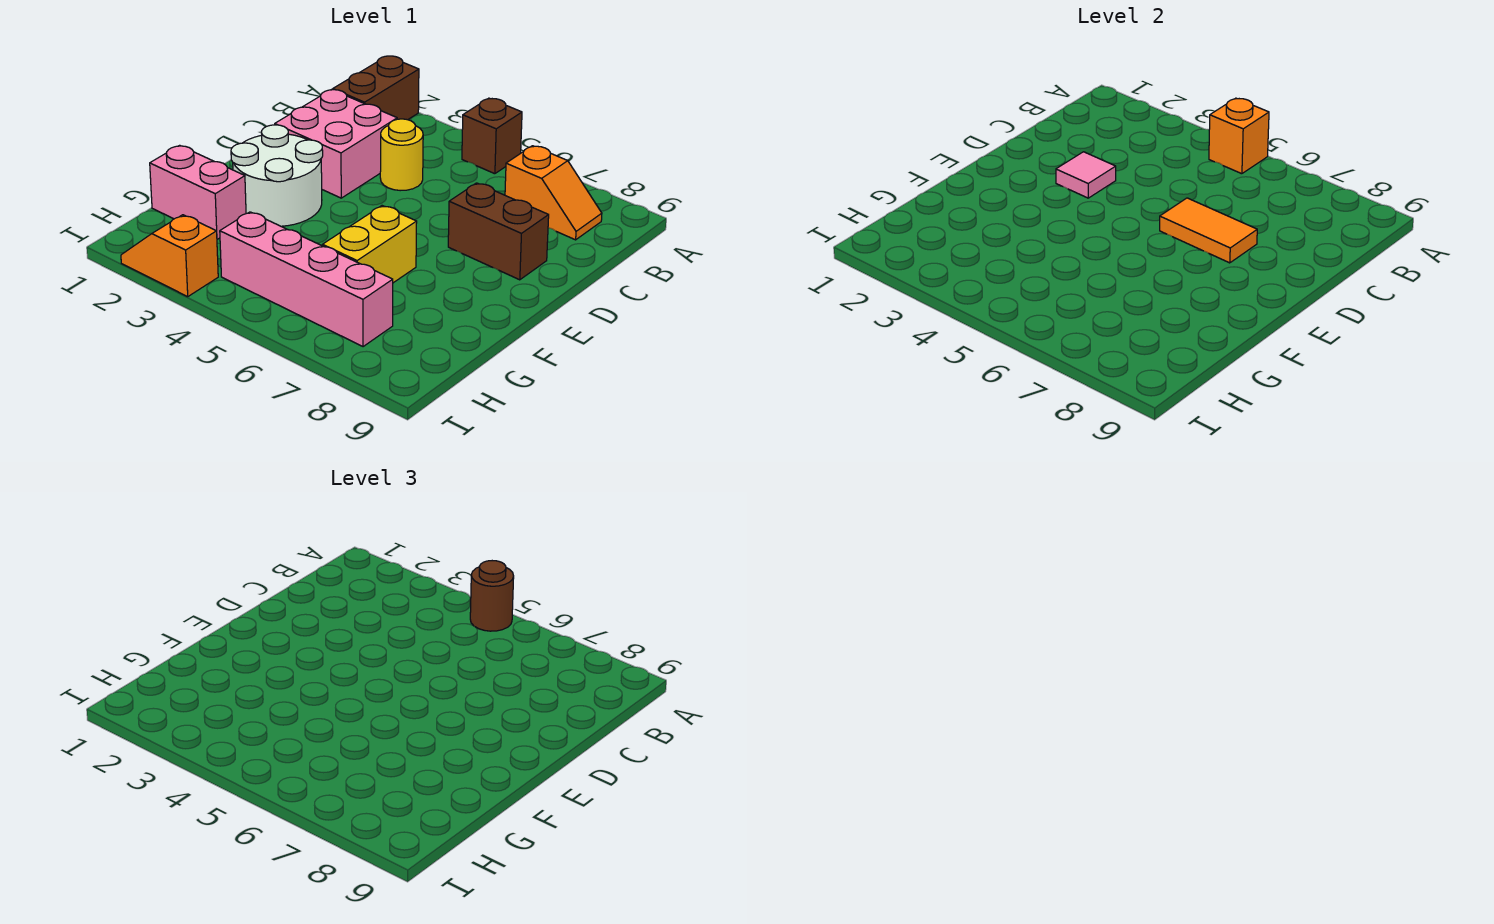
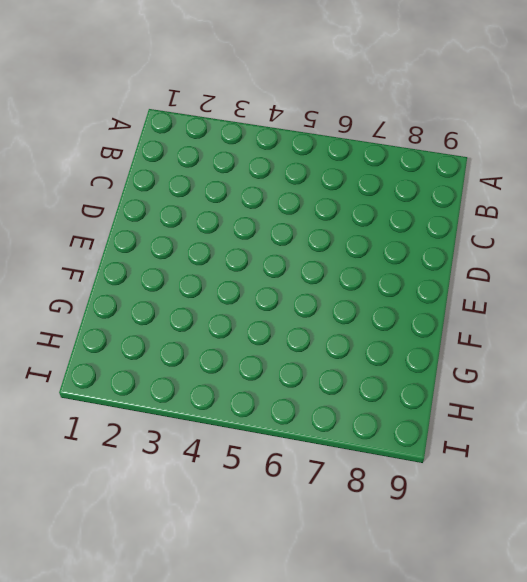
none -> brown 1x2 brick [333,56,419,120]
none -> brown 1x1 brick [462,98,522,174]
none -> orange 1x2 slope [505,146,602,240]

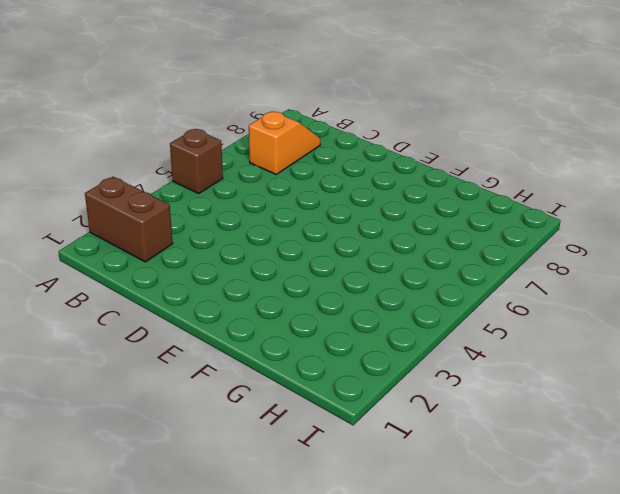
none -> pink 2x2 brick [275,90,397,198]
none -> yellow 1x1 round brick [380,119,423,191]
none -> brown 1x2 brick [448,183,549,280]

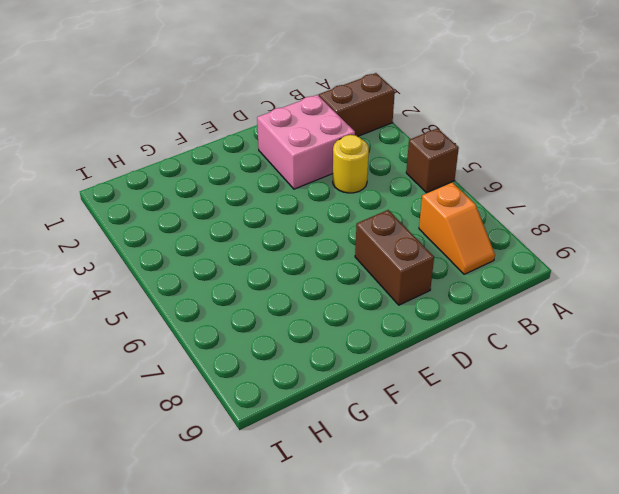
none -> white 2x2 round brick [231,125,323,226]
none -> yellow 1x2 brick [322,206,417,283]
none -> pink 1x2 brick [150,145,246,239]

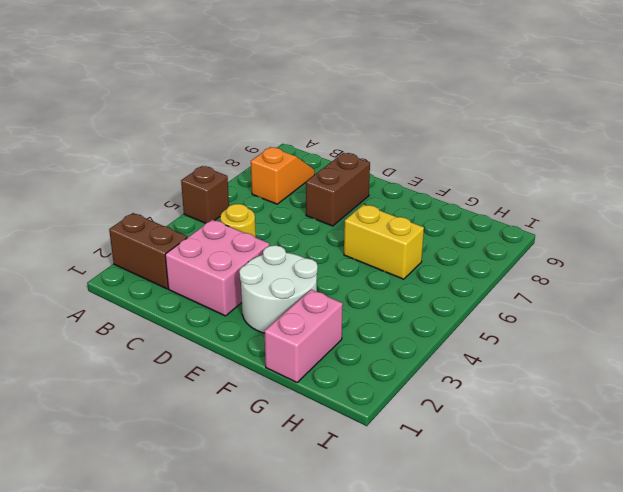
none -> pink 1x4 brick [220,212,393,347]
none -> orange 1x2 slope [121,215,218,297]
none -> orange 1x1 brick [1209,98,1269,174]

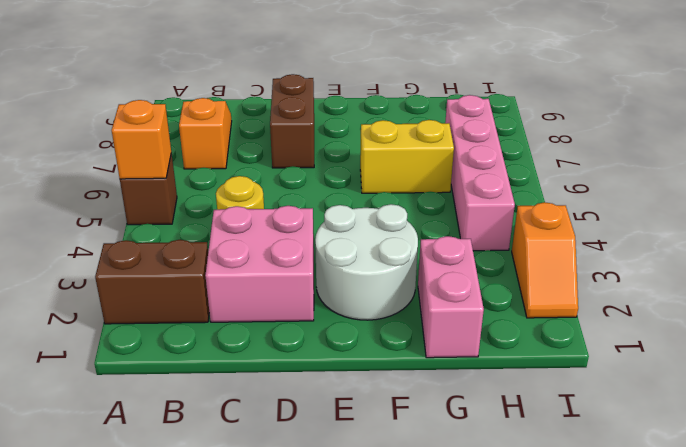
none -> pink 1x1 tile [1056,152,1116,198]
none -> orange 1x2 tile [1160,198,1257,263]
none -> brown 1x1 round brick [470,561,514,631]

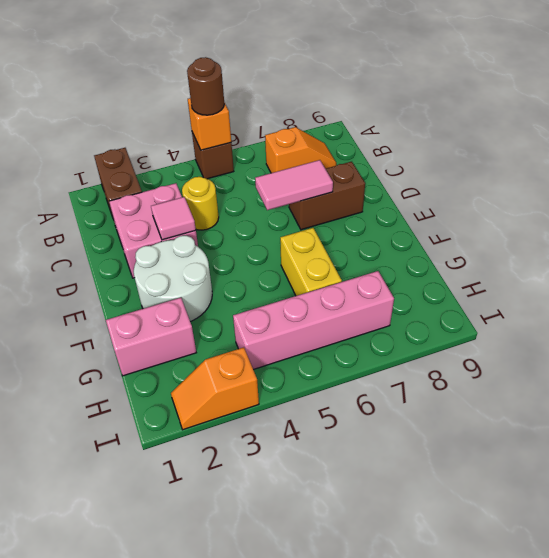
pink 1x2 tile [255,160,333,210] -> orange 1x2 tile [1160,198,1257,263]

